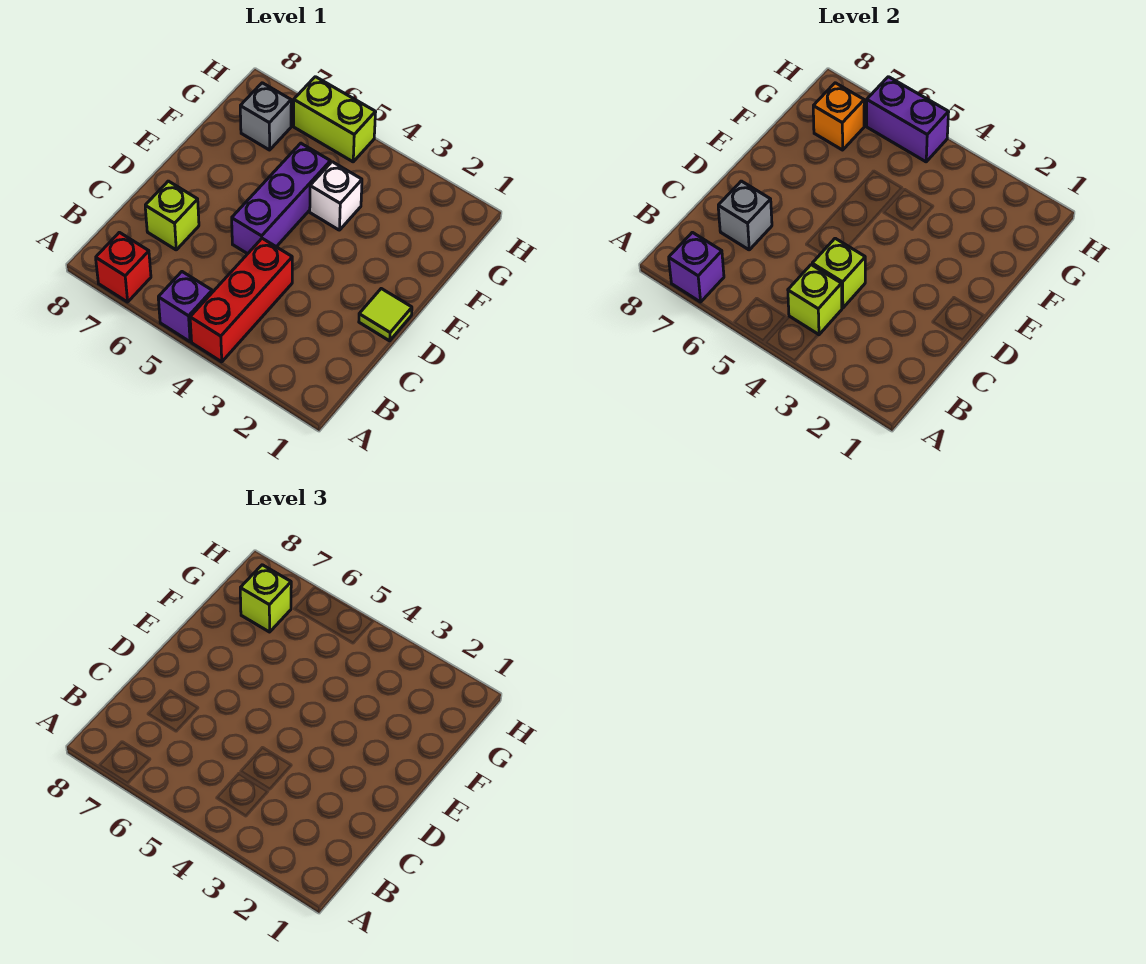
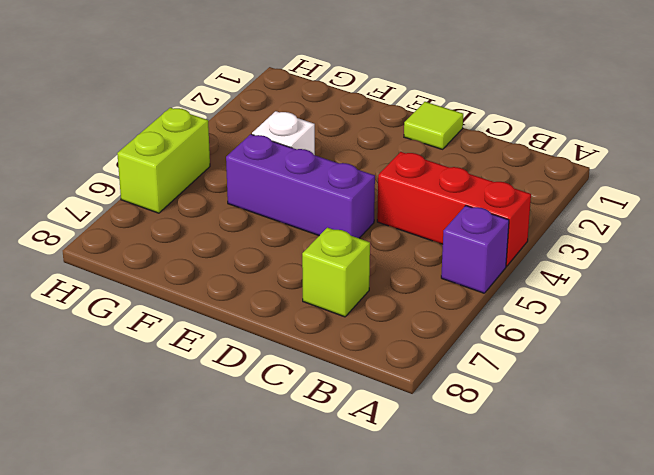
none -> red 1x1 brick [96,232,151,302]
none -> grey 1x1 brick [240,83,291,150]
none -> purple 1x1 brick [669,232,724,302]

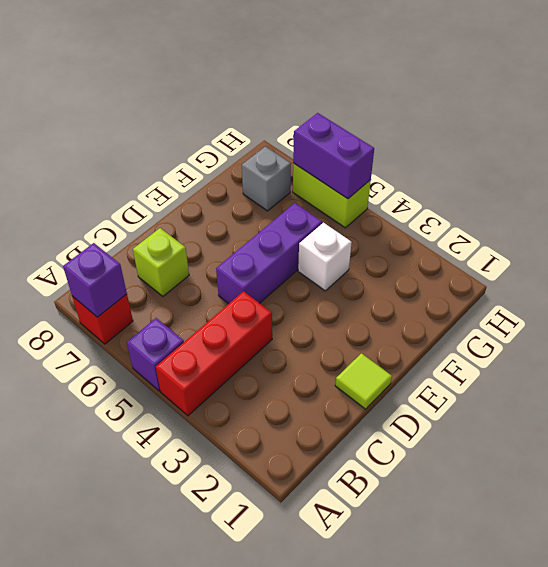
none -> lime 1x1 brick [788,265,842,335]
none -> lime 1x1 brick [812,238,865,308]
none -> grey 1x1 brick [718,181,772,250]

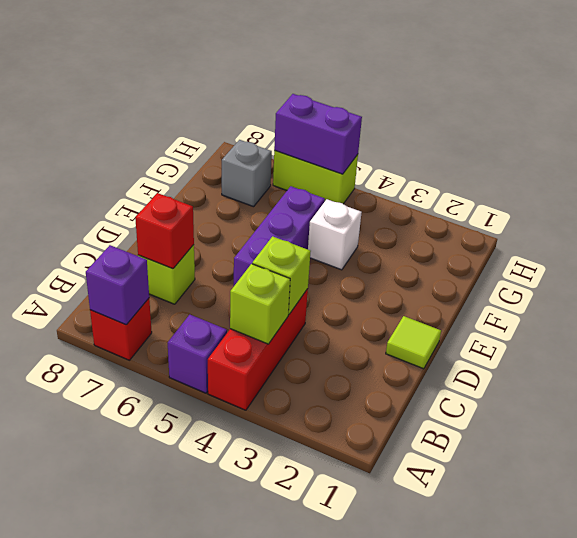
red 1x1 brick [135,193,194,268] -> grey 1x1 brick [718,181,772,250]
none -> orange 1x1 brick [813,83,864,150]
none -> lime 1x1 brick [240,565,291,632]

